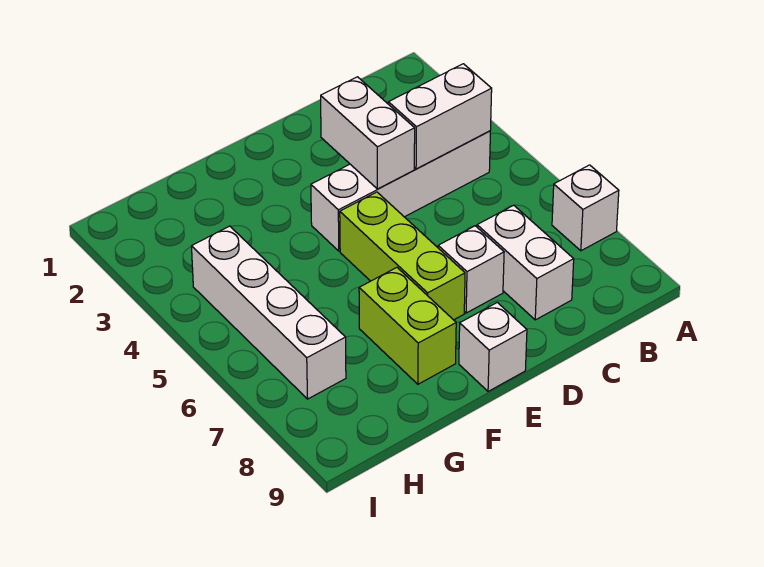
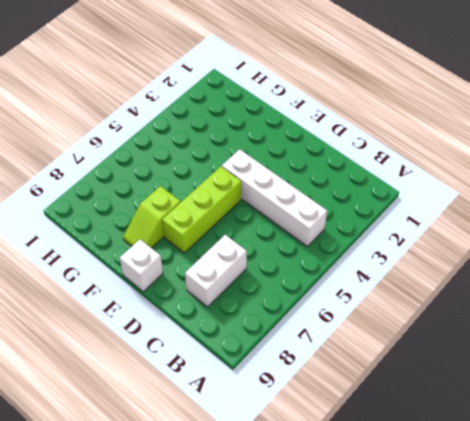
lime 1x2 slope [123,186,181,248] -> lime 1x2 brick [359,268,456,384]
none -> white 1x1 brick [552,165,619,251]
none -> white 1x1 brick [438,226,504,313]

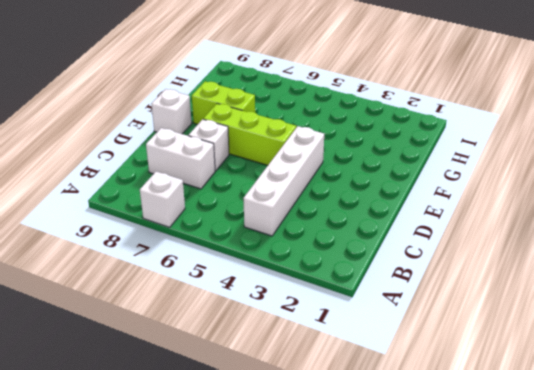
none -> white 1x4 brick [192,226,346,399]
none -> white 1x2 brick [388,64,492,169]

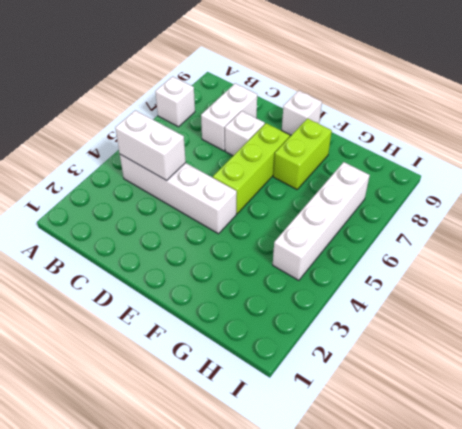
none -> white 1x2 brick [321,77,415,189]

